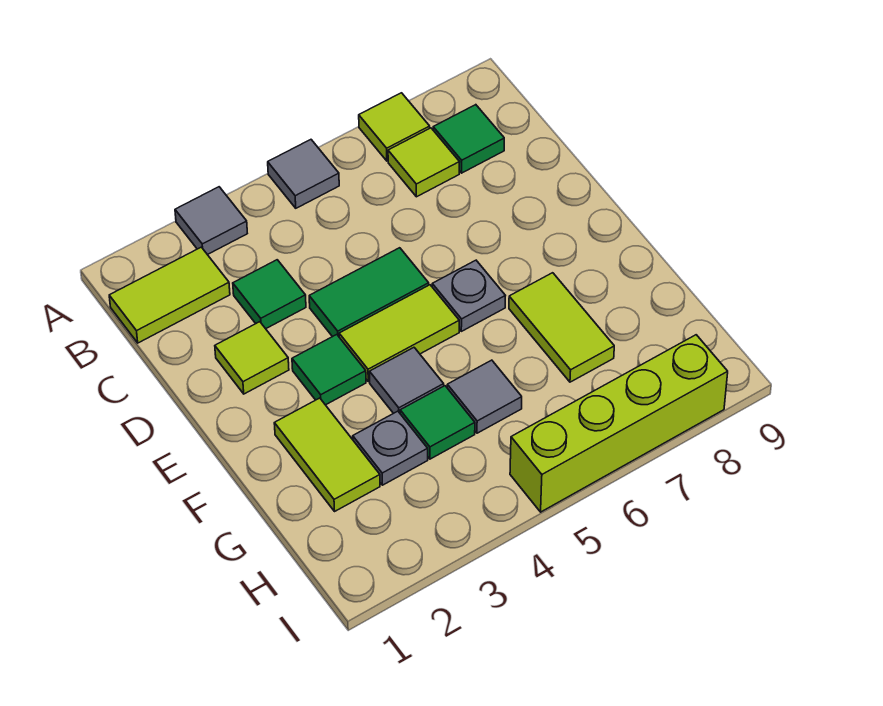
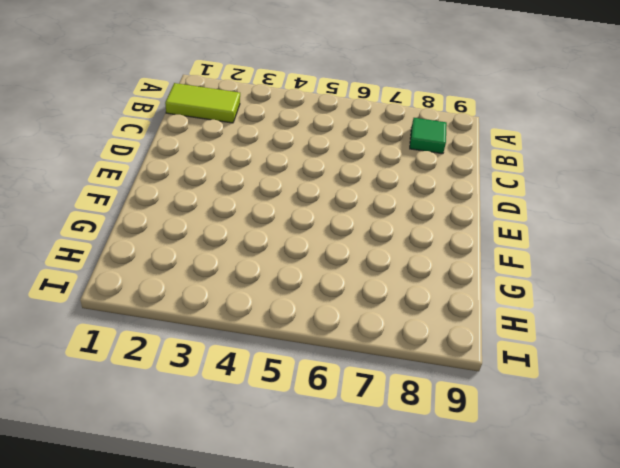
none -> grey 1x1 tile [175,187,247,255]
none -> grey 1x1 tile [268,140,339,208]
none -> lime 1x1 tile [359,93,430,161]

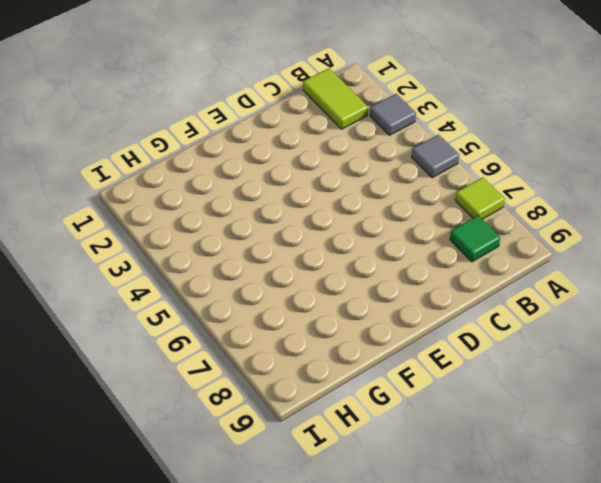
none -> lime 1x1 tile [388,128,459,197]
none -> green 1x1 tile [233,260,306,329]
none -> lime 1x1 tile [215,322,289,394]

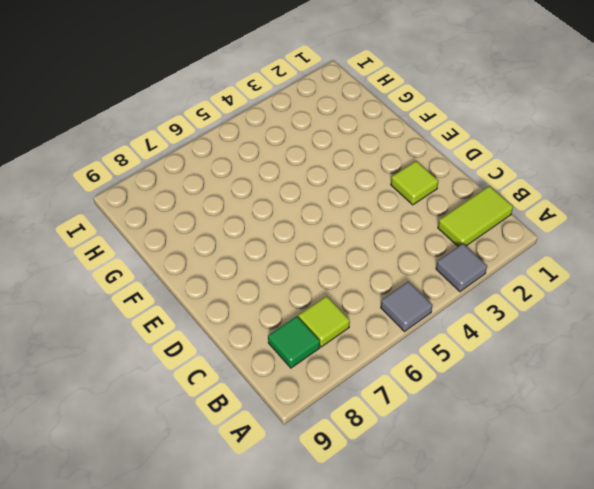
none -> lime 1x1 tile [359,93,430,161]
none -> green 1x1 tile [233,260,306,329]
none -> green 1x2 tile [309,248,429,337]

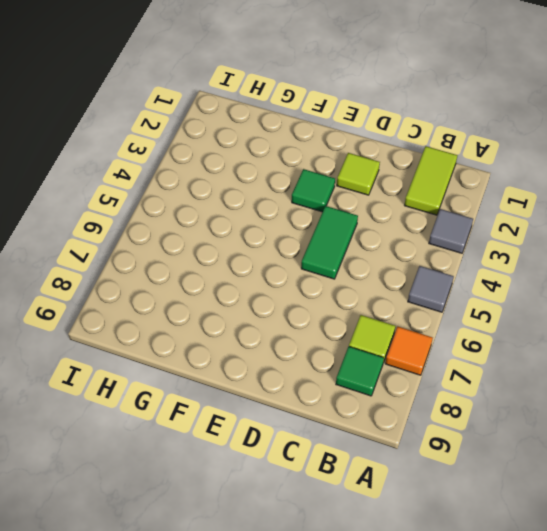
orange 1x1 tile [385,327,433,375] -> lime 1x1 tile [359,93,430,161]
none -> green 1x1 tile [233,260,306,329]
none -> lime 1x2 tile [339,285,459,382]
none -> grey 1x1 plate [432,260,505,331]

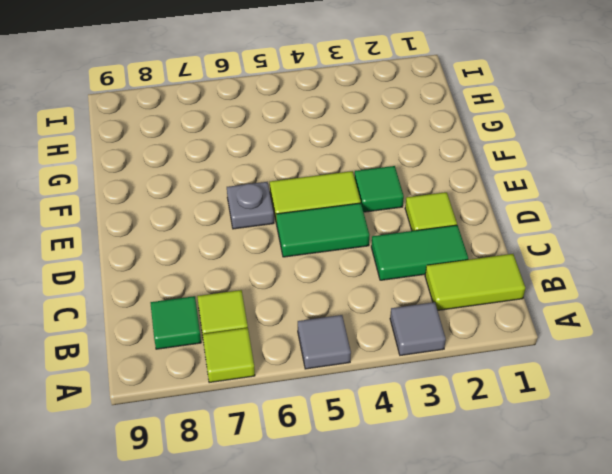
green 1x2 tile [371,225,468,280] -> green 1x1 tile [233,260,306,329]
none -> lime 1x2 tile [274,398,380,511]
none -> grey 1x1 tile [370,348,444,413]
none -> lime 1x2 tile [509,273,614,382]

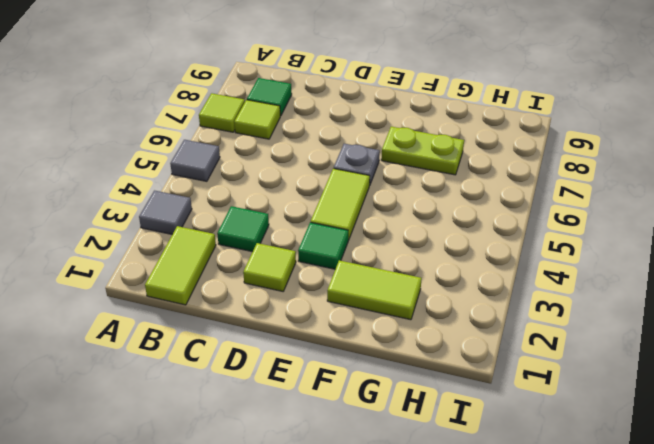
lime 1x2 plate [381,127,464,175] -> lime 1x2 tile [509,273,614,382]
none -> green 1x2 tile [309,248,429,337]
none -> grey 1x1 tile [370,348,444,413]
none -> grey 1x1 plate [353,411,428,485]

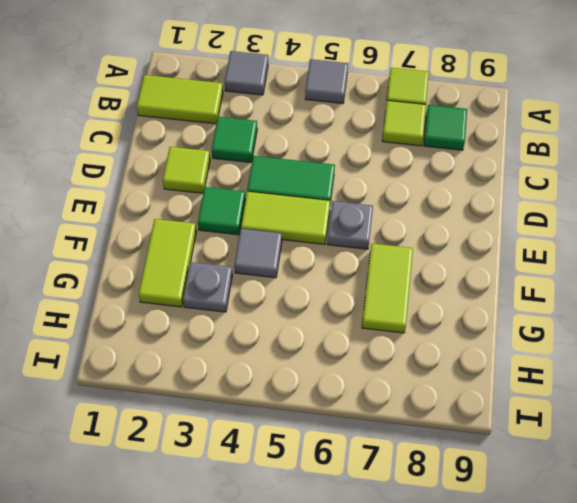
none -> green 1x1 tile [400,386,475,459]
none -> grey 1x1 tile [447,360,522,433]
none -> lime 1x4 brick [510,335,728,512]

